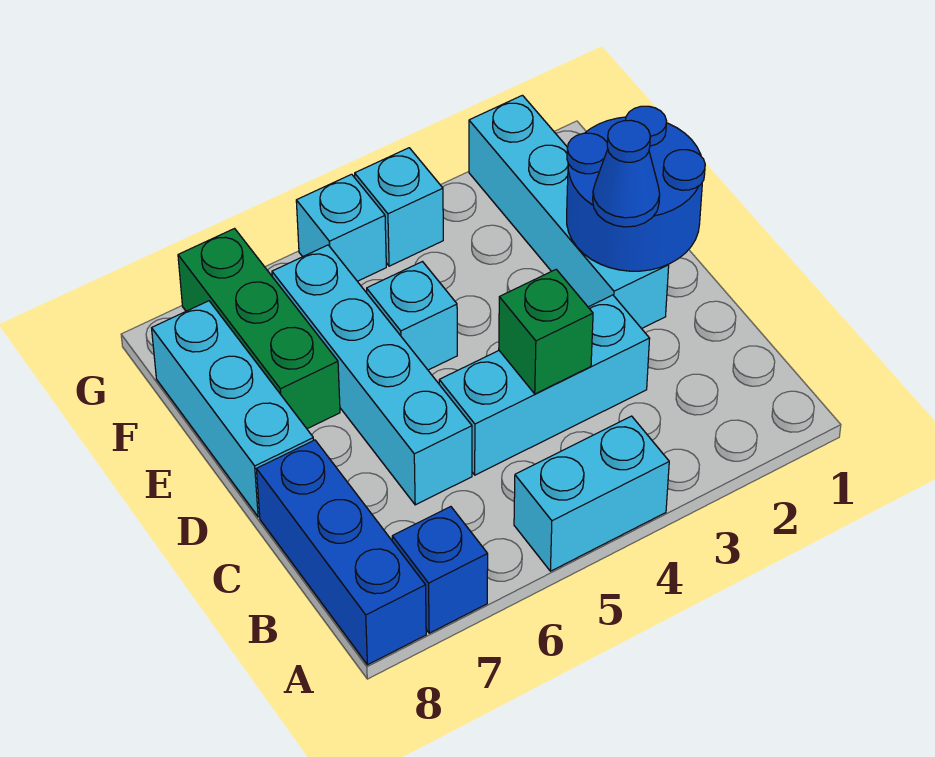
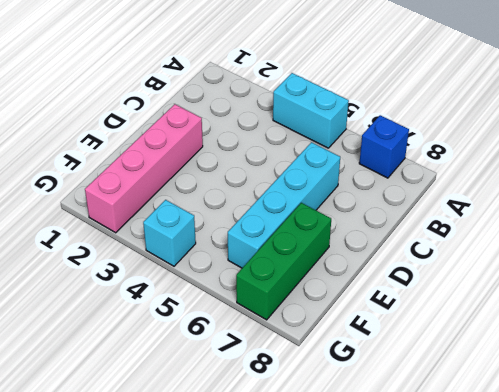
pink 1x4 brick [85,104,203,233] -> cyan 1x4 brick [469,95,669,329]
none -> blue 1x3 brick [257,440,426,665]
none -> cyan 1x3 brick [439,295,650,475]
none -> cyan 1x3 brick [152,301,314,517]

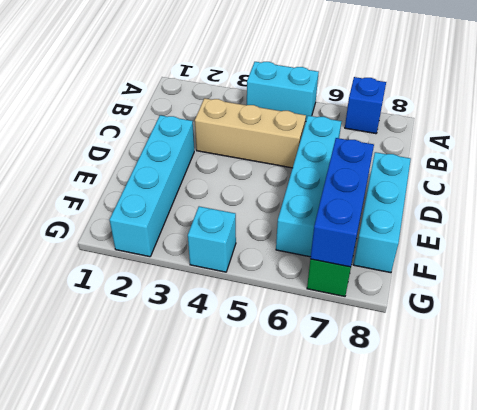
tan 1x3 brick [195,98,306,168] -> cyan 1x3 brick [439,295,650,475]
blue 1x3 brick [310,138,374,267] -> blue 1x3 brick moved to [257,440,426,665]
none -> cyan 1x1 brick [367,262,457,370]
none -> cyan 1x1 brick [296,174,386,281]
none -> green 1x1 brick [499,269,593,394]

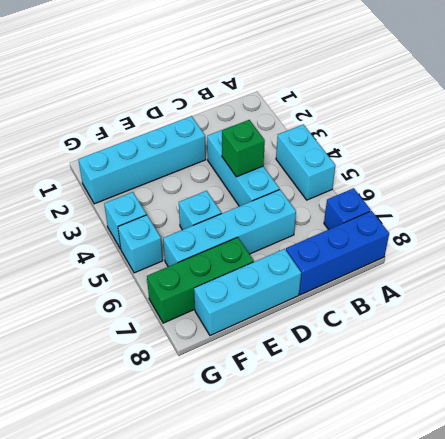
none -> blue 2x2 round brick [567,106,705,271]
none -> blue 1x1 cone [593,120,660,227]

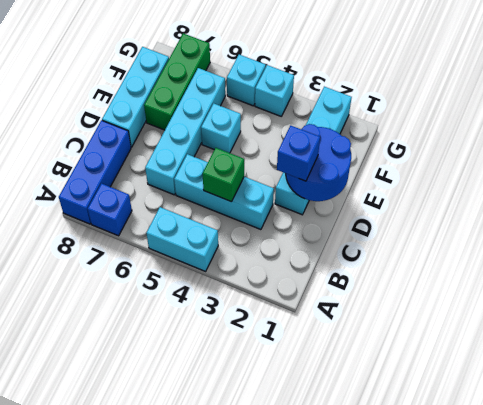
blue 1x1 brick [277,126,320,181] -> blue 1x1 cone [593,120,660,227]

